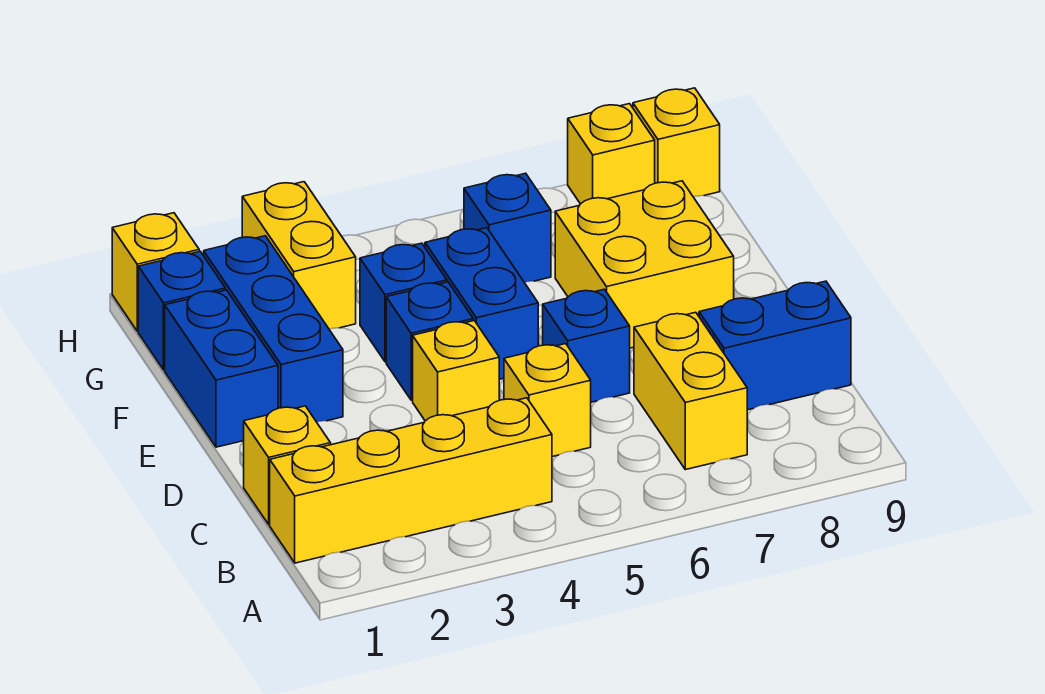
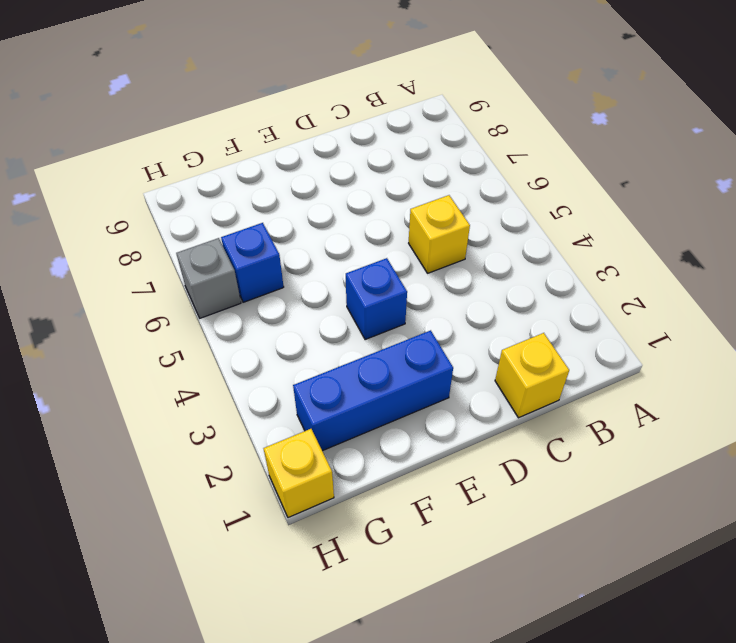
grey 1x1 brick [176,238,241,318] -> none
none -> yellow 1x4 brick [270,398,552,563]
none -> yellow 1x2 brick [634,312,747,470]
none -> blue 1x2 brick [699,281,851,410]

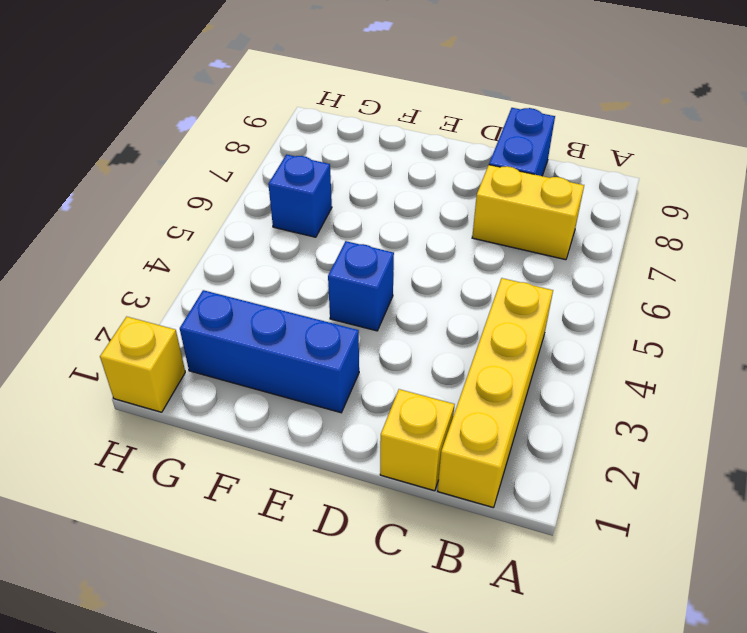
none -> yellow 1x1 brick [504,344,591,457]
none -> yellow 1x1 brick [413,321,499,421]
none -> blue 1x1 brick [543,289,630,402]

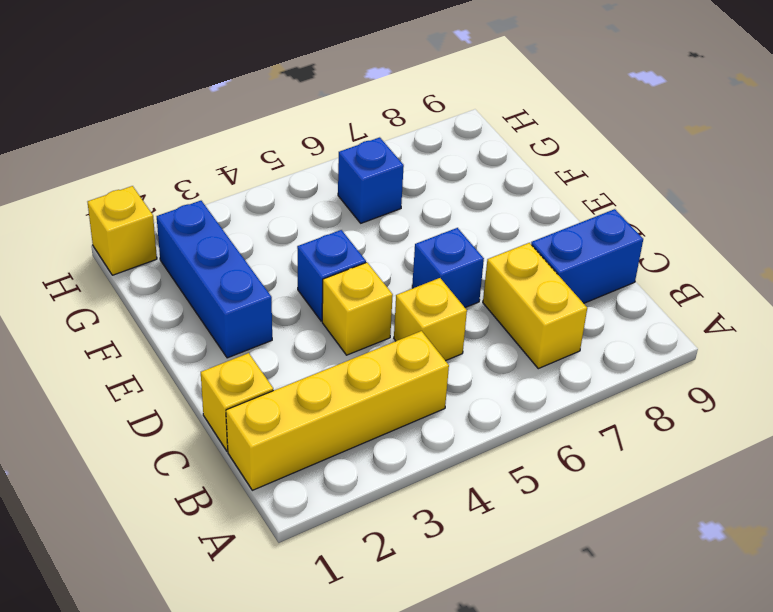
none -> blue 1x2 brick [165,290,278,447]
none -> blue 1x2 brick [425,228,538,379]
none -> yellow 2x2 brick [555,181,734,348]

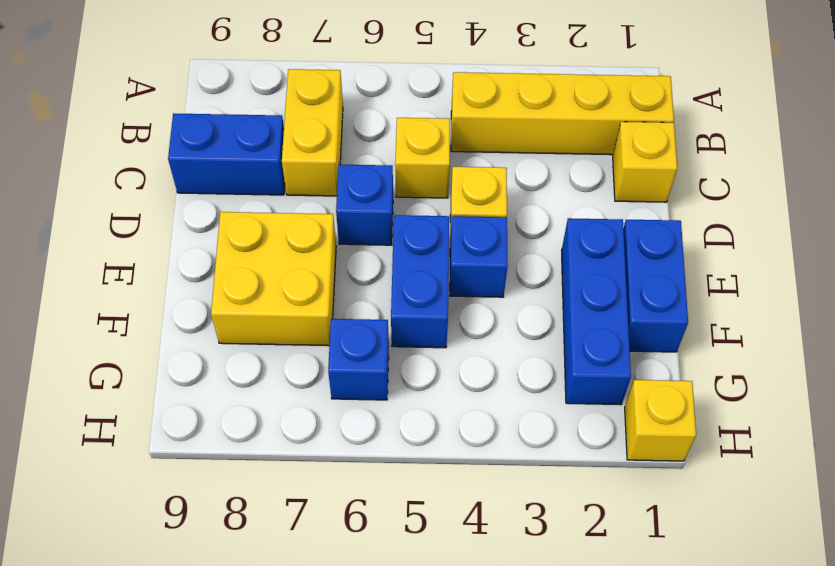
none -> blue 1x1 brick [360,243,447,362]
none -> blue 1x1 brick [138,251,225,370]
none -> yellow 1x2 brick [242,182,356,329]

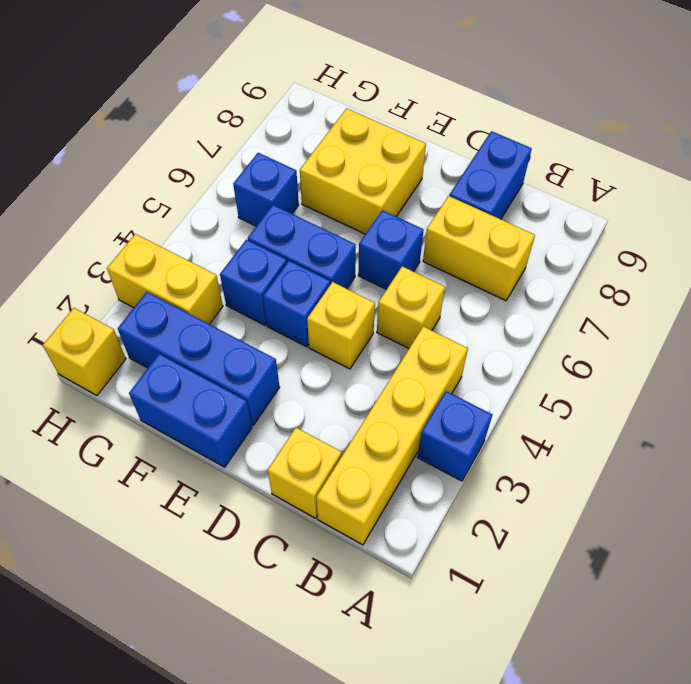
blue 1x1 brick [417,391,492,481] -> blue 1x1 brick moved to [138,251,225,370]
none -> yellow 1x1 brick [568,104,655,204]
none -> yellow 1x1 brick [633,88,720,197]

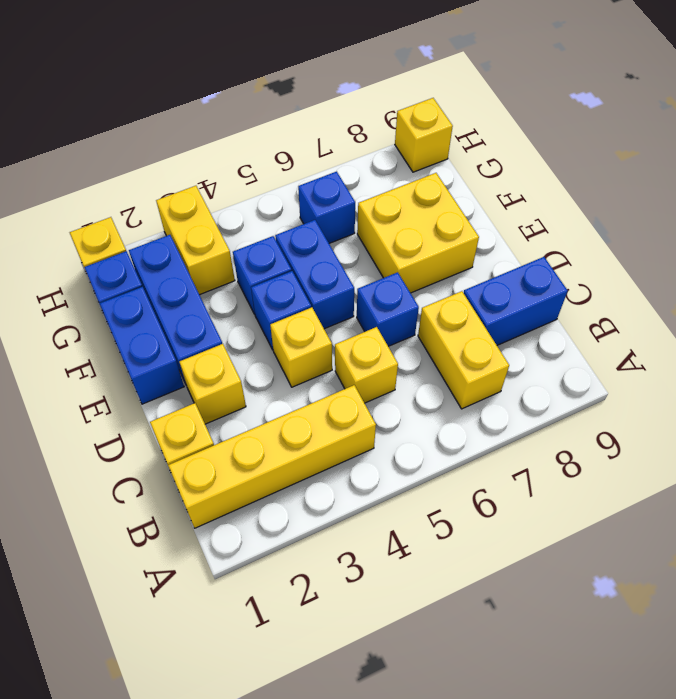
yellow 1x1 brick [180,344,246,424] -> yellow 1x1 brick moved to [568,104,655,204]

